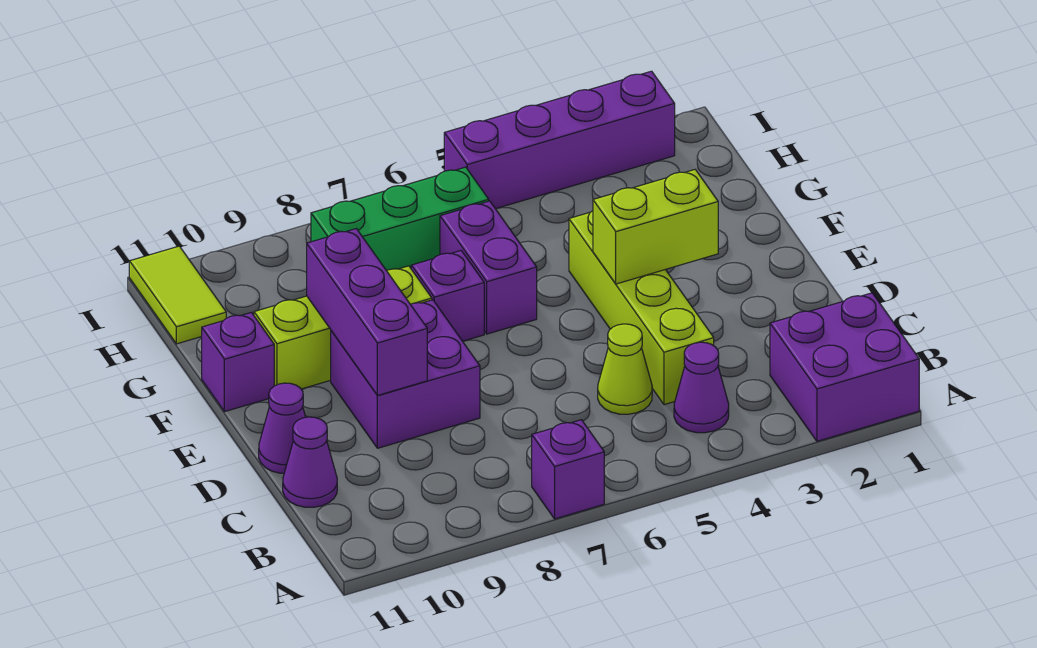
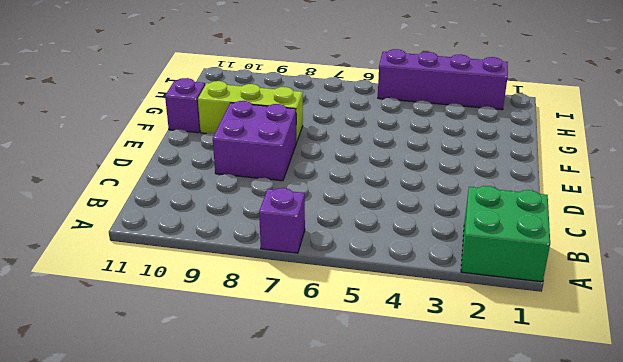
green 2x2 brick [461,186,550,282] -> purple 2x2 brick [770,293,919,441]
none -> purple 1x1 cone [674,342,729,433]
none -> lime 1x4 brick [569,211,714,405]
none -> lime 1x1 cone [598,324,652,414]

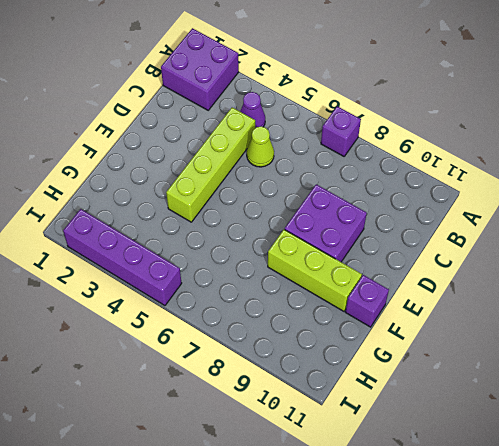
none -> purple 1x1 cone [283,417,337,507]
none -> purple 1x1 cone [259,383,306,473]
none -> purple 1x2 brick [440,201,537,334]

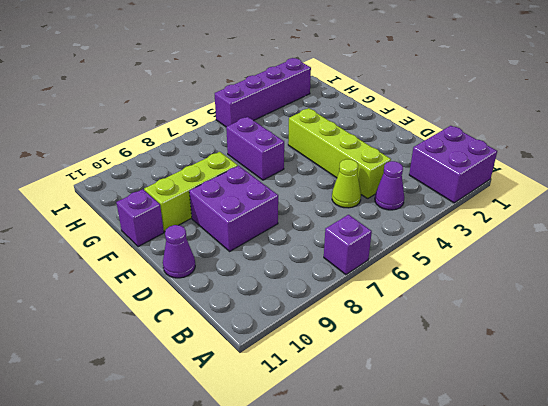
none -> purple 1x1 cone [283,417,337,507]
none -> purple 1x1 brick [411,251,484,341]
none -> green 1x3 brick [311,167,489,271]

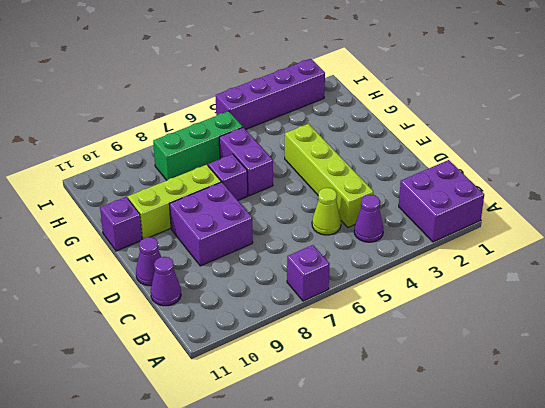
none -> lime 1x2 tile [129,246,226,344]
none -> purple 1x3 brick [307,229,427,395]
none -> lime 1x2 brick [593,170,718,284]

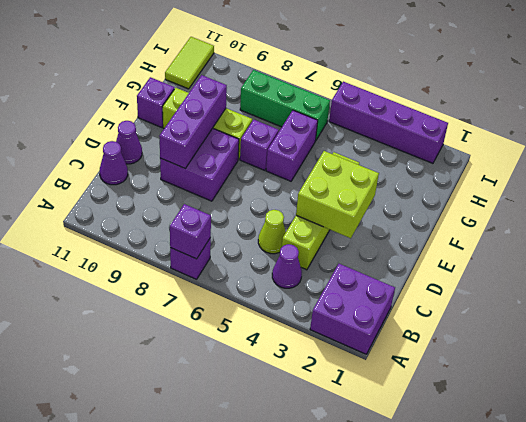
purple 1x1 brick [170,204,211,259] -> none
lime 2x2 brick [296,151,379,238] -> lime 1x2 brick [593,170,718,284]

